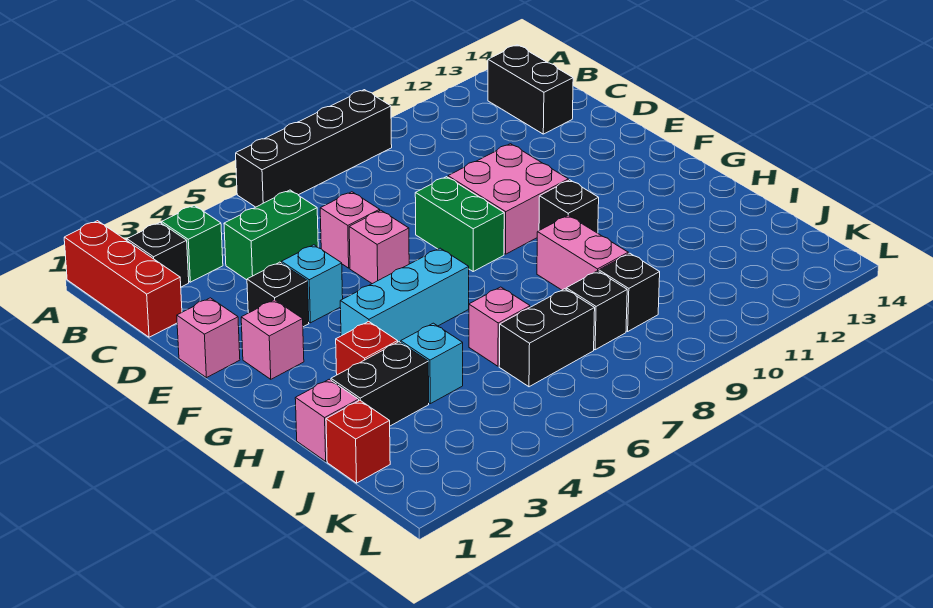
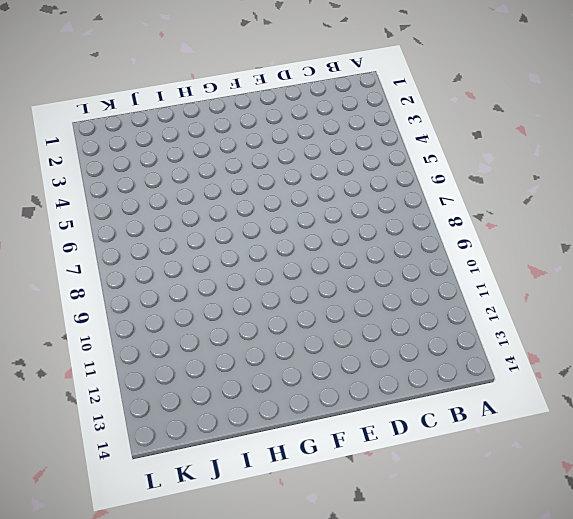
none -> red 1x3 brick [64,221,182,337]
none -> black 1x4 brick [236,90,392,207]
none -> black 1x1 brick [127,223,189,287]

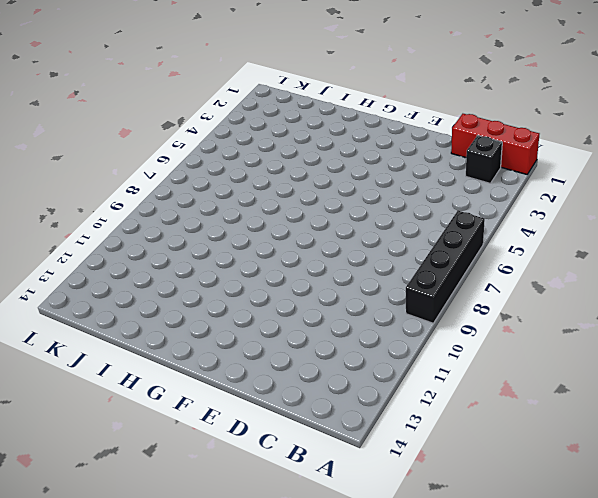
none -> green 1x1 brick [162,205,223,282]
none -> black 1x2 brick [488,45,573,134]
none -> green 1x2 brick [224,190,318,280]

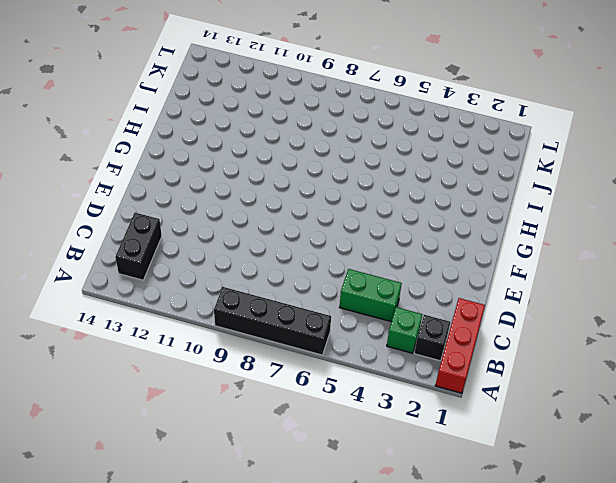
none -> pink 1x1 brick [320,192,380,268]
none -> pink 1x1 brick [177,298,240,378]
none -> black 1x1 brick [247,262,309,327]

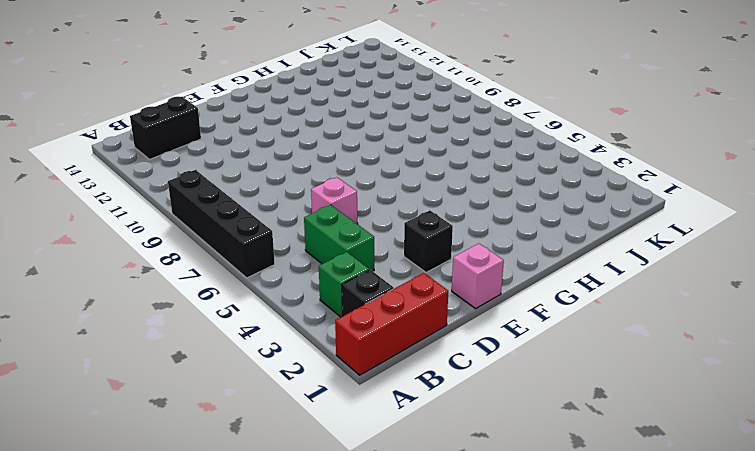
none -> cyan 1x1 brick [282,245,343,323]
none -> pink 1x1 brick [349,210,409,284]
none -> green 1x2 brick [415,177,504,271]

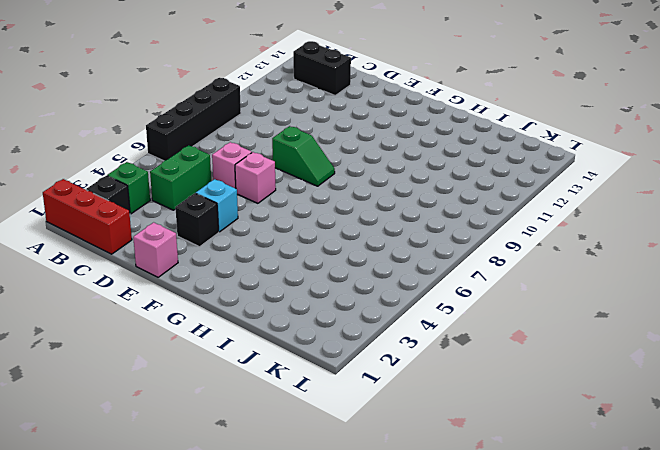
green 1x2 slope [272,126,335,186] -> green 1x2 brick [415,177,504,271]
none -> pink 2x2 brick [448,144,568,254]
none -> pink 1x1 brick [241,300,304,379]
none -> cyan 1x3 brick [340,248,469,342]

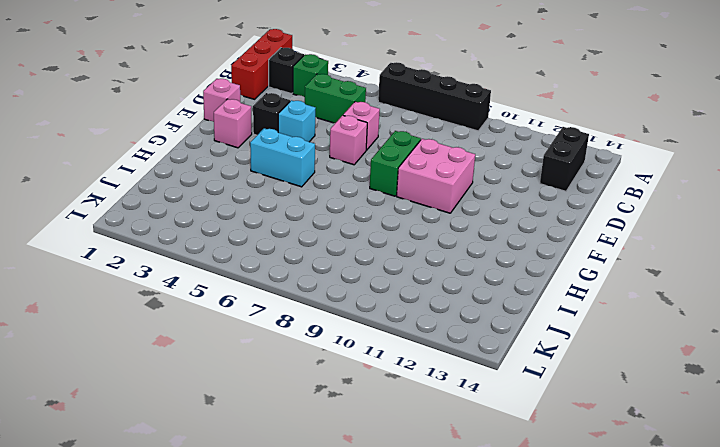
cyan 1x2 brick [250,128,315,187] -> cyan 1x3 brick [340,248,469,342]
none -> black 1x1 brick [539,180,599,233]
none -> red 1x1 brick [336,321,398,375]
none -> pink 1x2 brick [537,215,628,290]

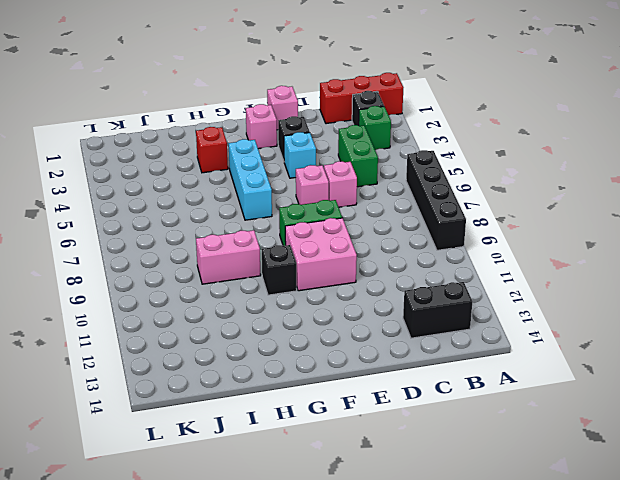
none -> pink 1x1 brick [295,379,359,461]
none -> black 1x2 brick [331,342,429,426]
none -> cyan 1x1 brick [401,323,463,404]

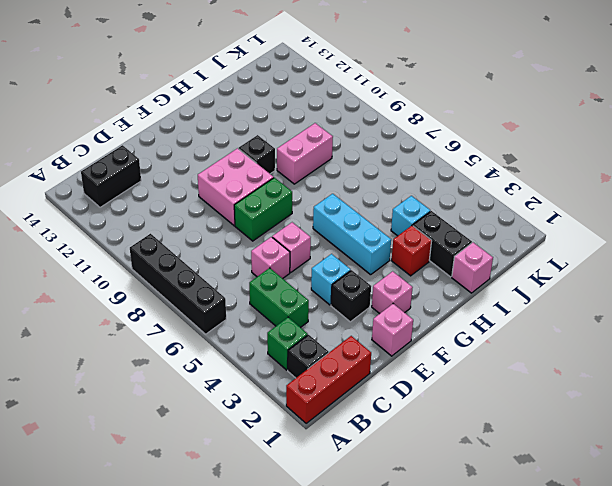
none -> pink 1x1 brick [469,287,530,366]
none -> red 1x1 brick [326,400,390,483]
none -> black 1x2 brick [499,289,595,387]

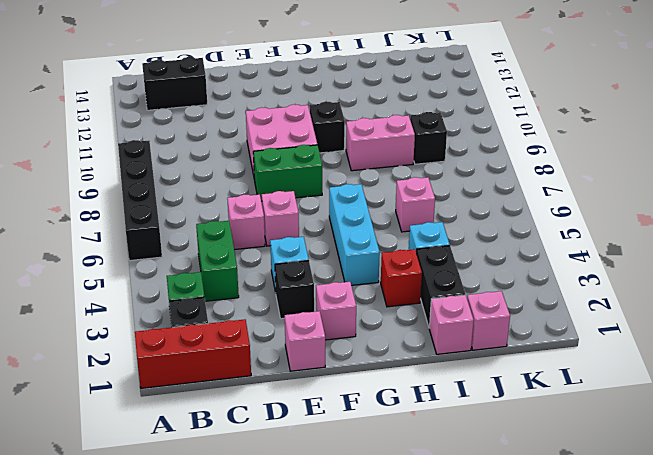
pink 1x1 brick [467,291,510,350] -> red 1x1 brick [326,400,390,483]
none -> black 1x2 brick [499,289,595,387]
none -> black 1x1 brick [566,271,627,350]

